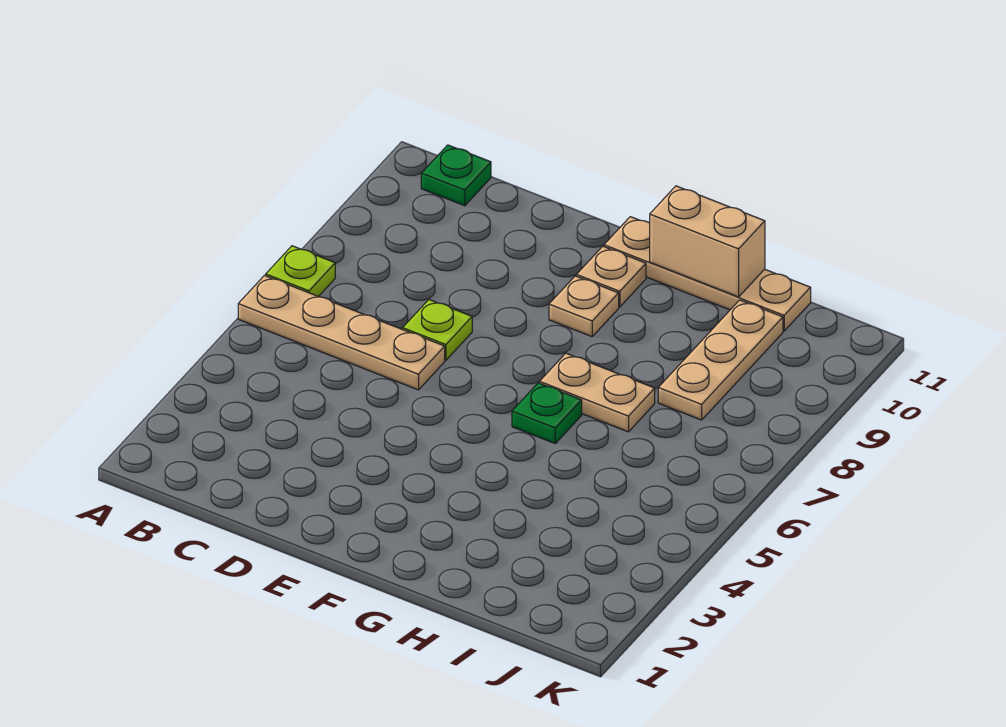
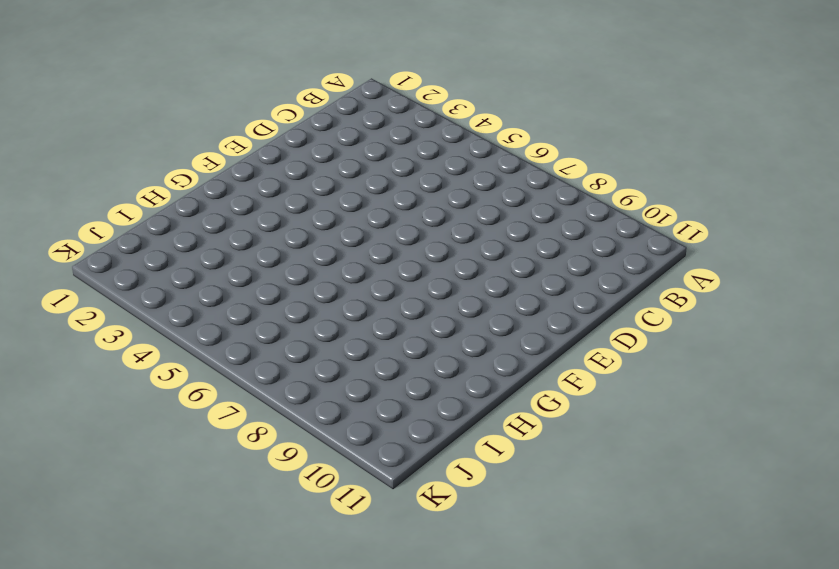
none -> tan 1x4 plate [238,276,445,390]
none -> lime 1x1 plate [266,246,335,297]

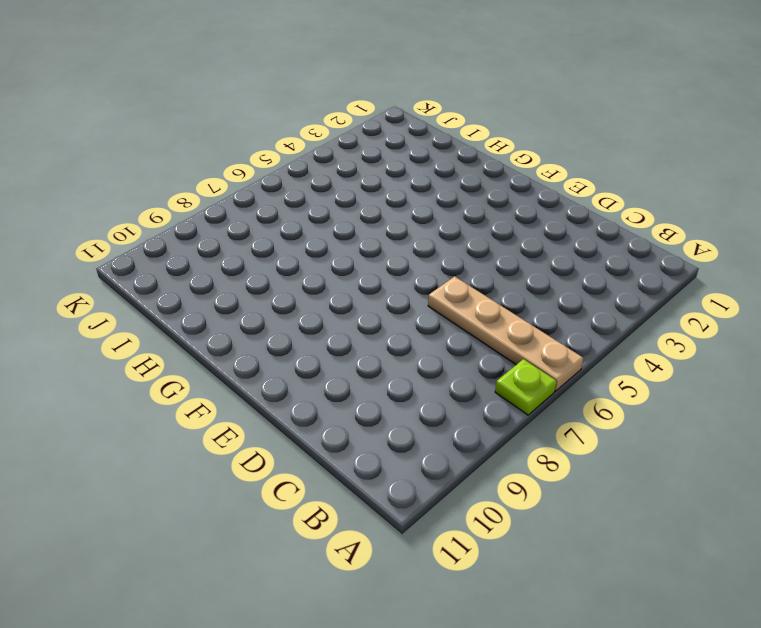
none -> green 1x1 plate [421,145,491,206]
none -> lime 1x1 plate [403,300,472,360]

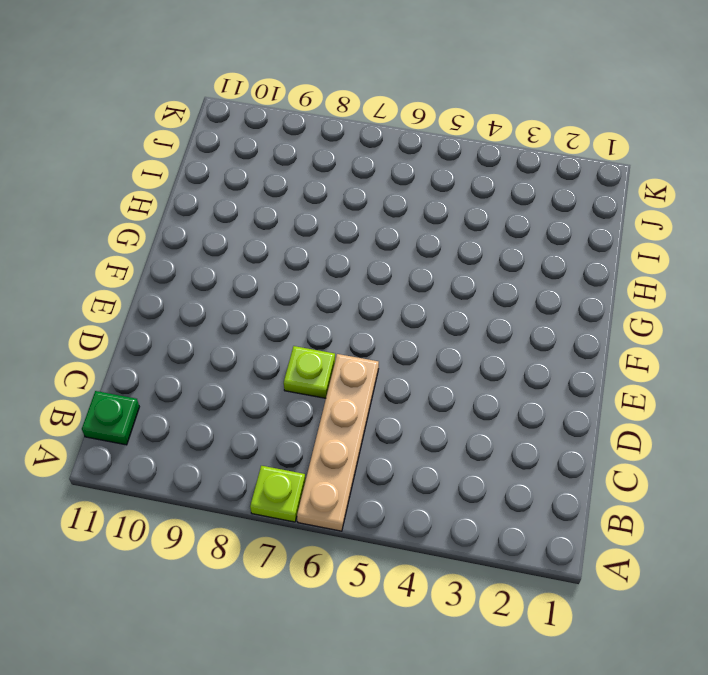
none -> tan 1x1 plate [549,276,619,337]
none -> tan 1x1 plate [576,246,646,307]

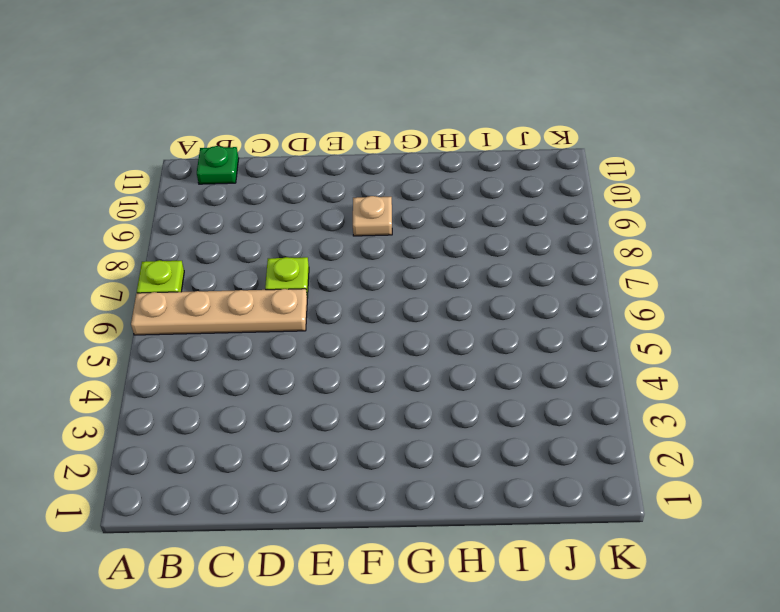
none -> tan 1x1 plate [576,246,646,307]
none -> tan 1x4 plate [604,217,811,331]

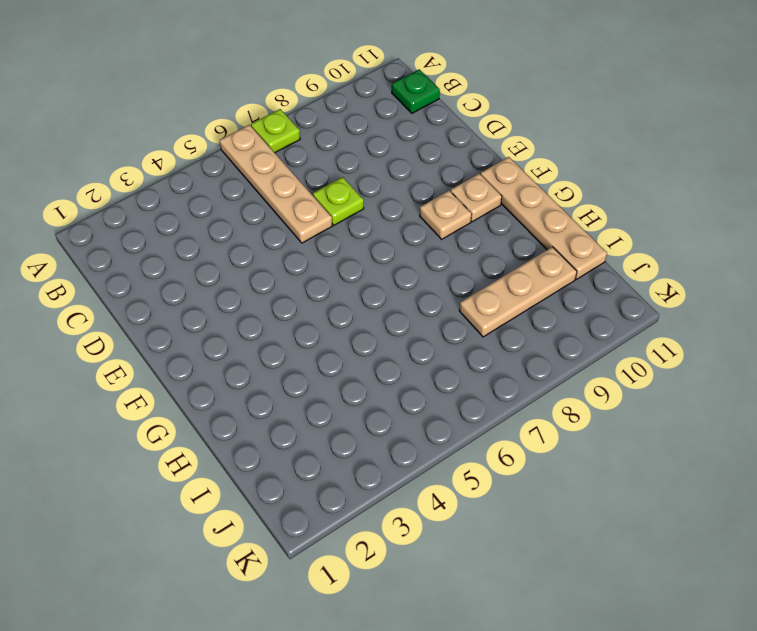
none -> green 1x1 plate [512,383,582,443]
none -> tan 1x2 plate [540,353,655,432]

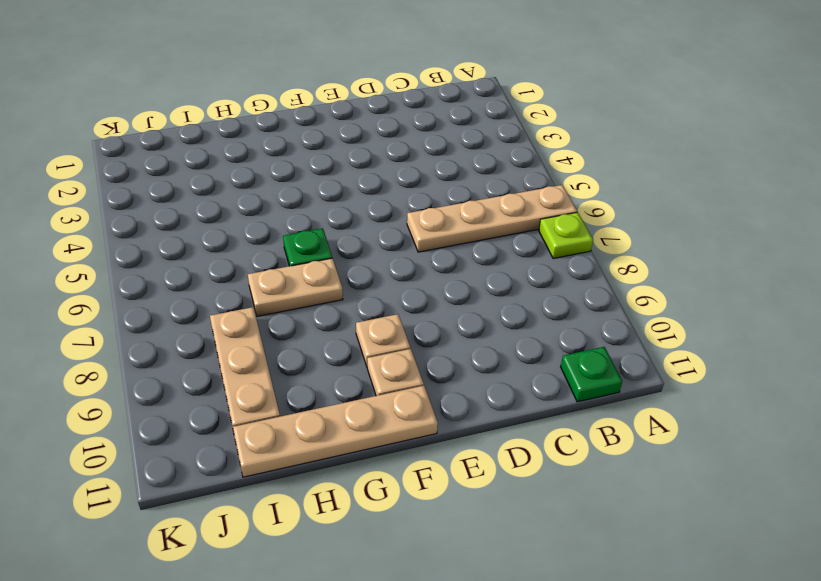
none -> lime 1x1 plate [403,300,472,360]
none -> tan 1x2 brick [650,186,765,297]

